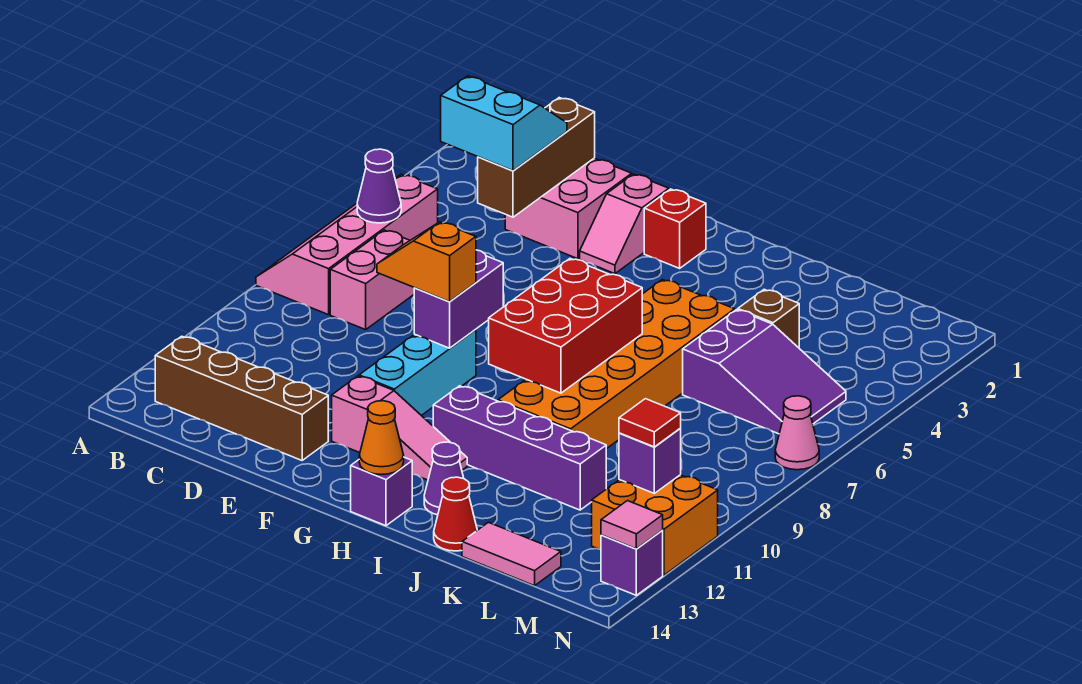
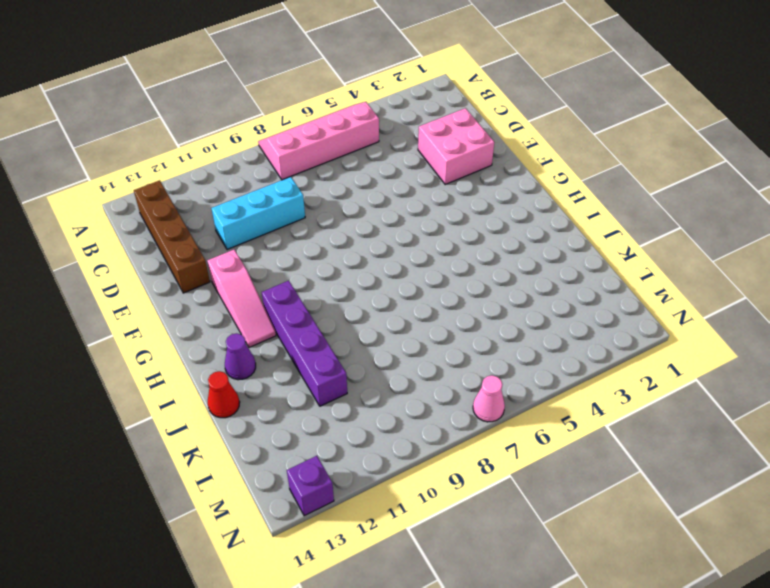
cyan 1x3 brick [212,177,305,250] -> cyan 1x3 brick moved to [359,330,476,416]
none -> pink 1x2 brick [330,230,414,330]
none -> pink 1x2 slope [580,174,669,274]
none -> red 1x1 brick [644,189,706,268]

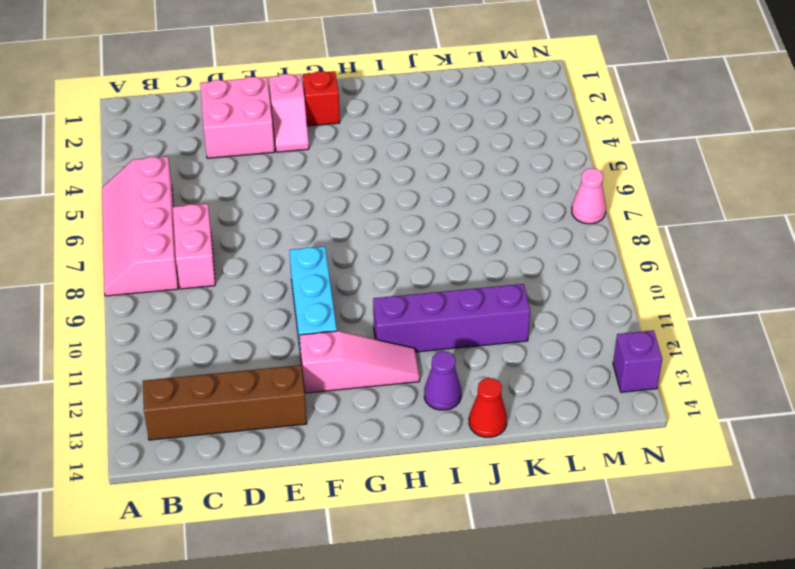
none -> purple 1x1 brick [351,457,412,526]
none -> orange 2x6 brick [498,280,735,449]
none -> brown 1x1 brick [738,290,799,348]

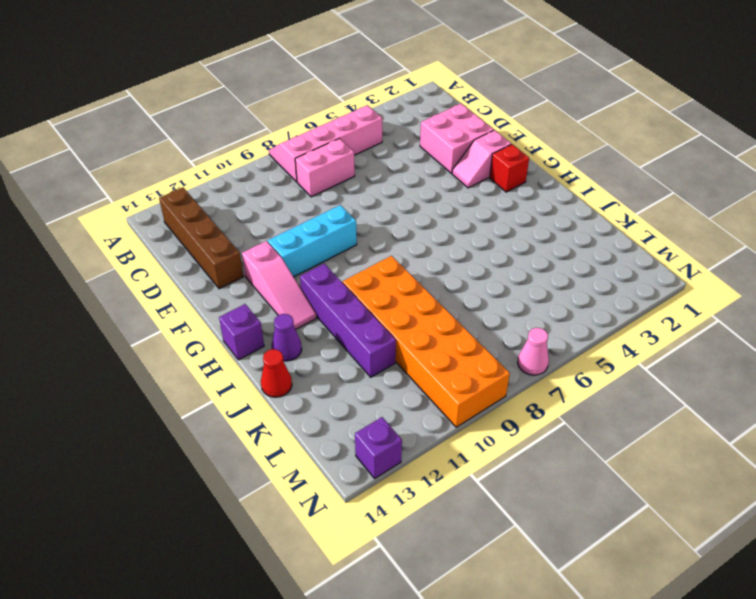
orange 2x6 brick [343,256,510,427] -> orange 2x6 brick turned to [498,280,735,449]
none -> brown 1x1 brick [738,290,799,348]
none -> purple 2x3 slope [683,310,846,434]
none -> pink 1x2 tile [462,522,561,586]

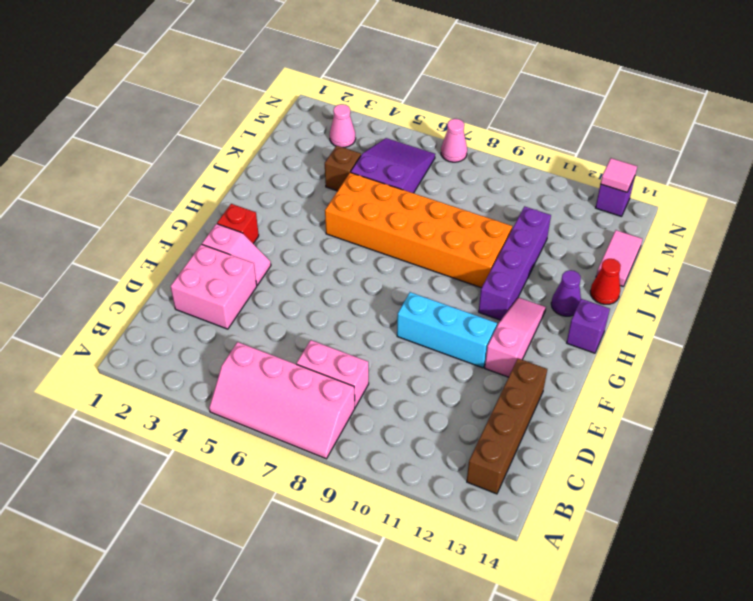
pink 1x1 cone [330,104,356,147] -> none
none -> orange 2x2 brick [592,475,718,575]
none -> purple 1x1 cone [357,149,401,223]
none -> brown 1x3 brick [478,98,595,217]

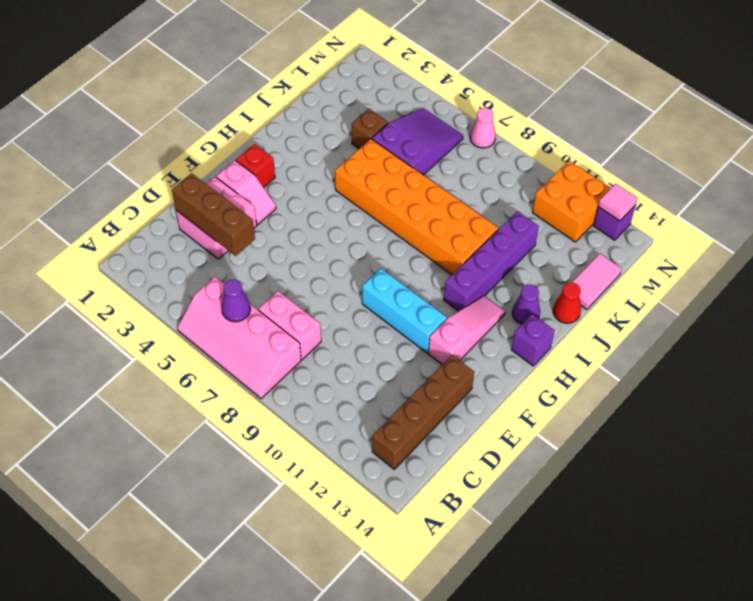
none -> purple 1x2 brick [414,250,503,348]
none -> red 2x3 brick [489,259,642,393]
none -> orange 1x1 cone [359,401,404,475]

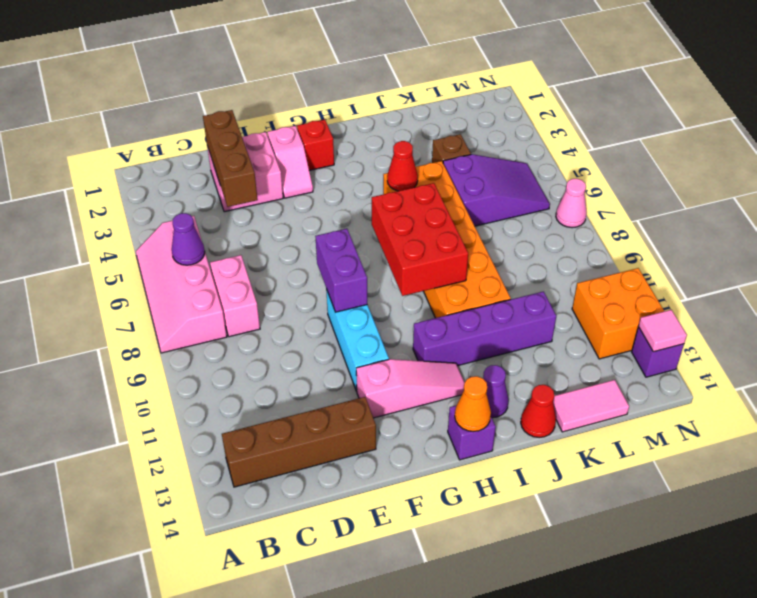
red 1x1 cone [387,141,418,191] -> none
none -> purple 1x1 brick [619,429,681,493]
none -> cyan 2x2 slope [441,76,567,171]
none -> orange 1x2 slope [377,222,476,302]

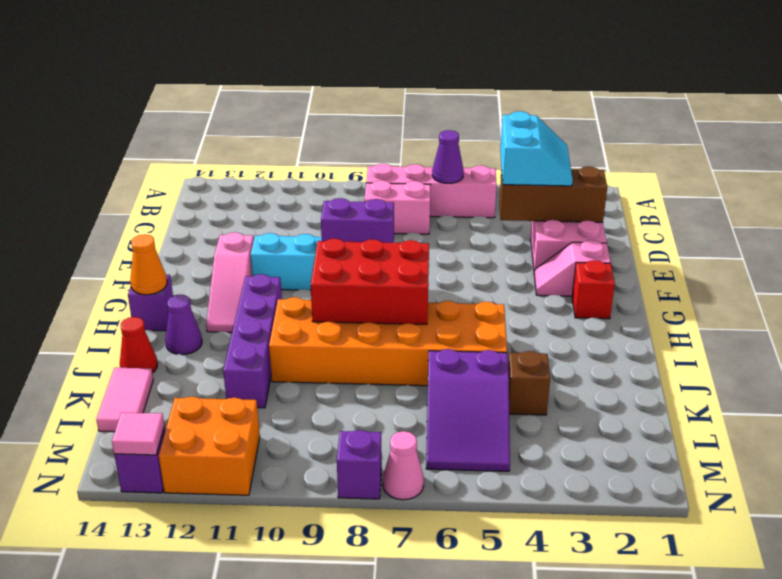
purple 1x1 brick [337,430,382,499] -> purple 1x1 brick moved to [619,429,681,493]
none -> brown 1x4 brick [155,336,328,460]
none -> orange 1x2 slope [377,222,476,302]
none -> red 1x1 tile [619,399,681,447]

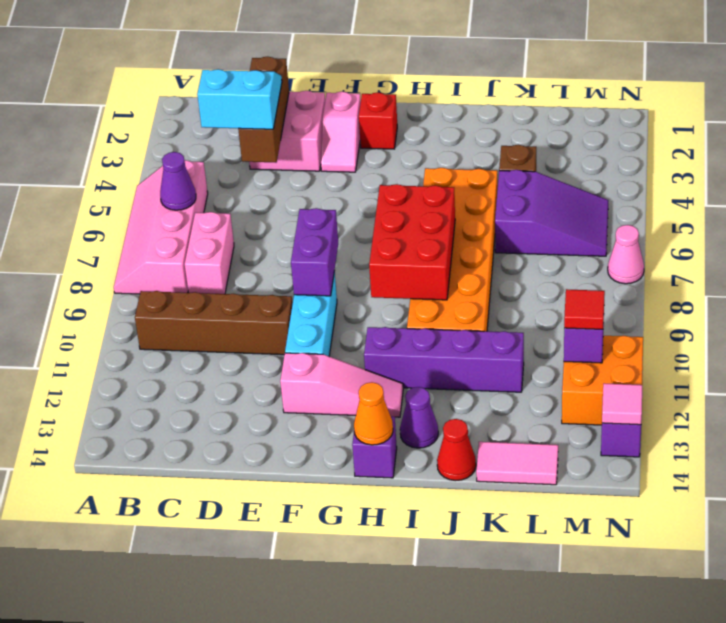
brown 1x4 brick [135,291,293,355] -> brown 1x4 brick moved to [155,336,328,460]
none -> orange 1x2 slope [377,222,476,302]

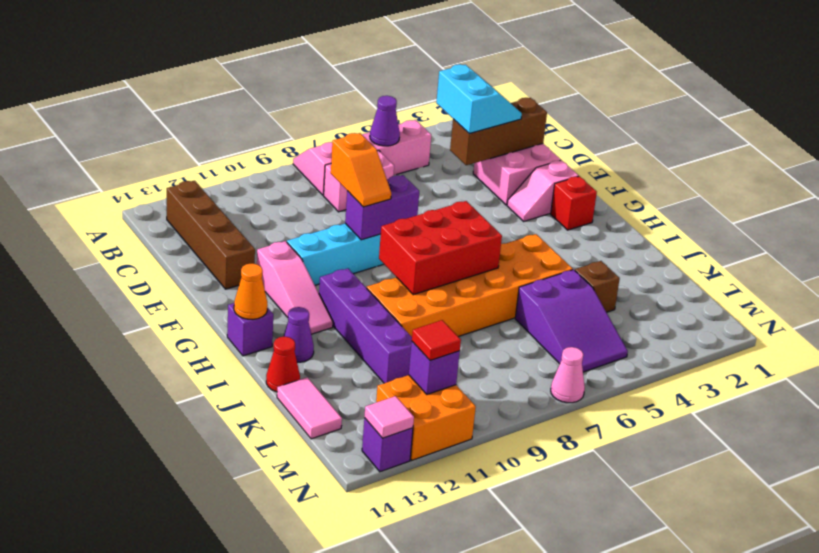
orange 1x2 slope [331,133,391,207] -> orange 1x2 slope turned to [377,222,476,302]

